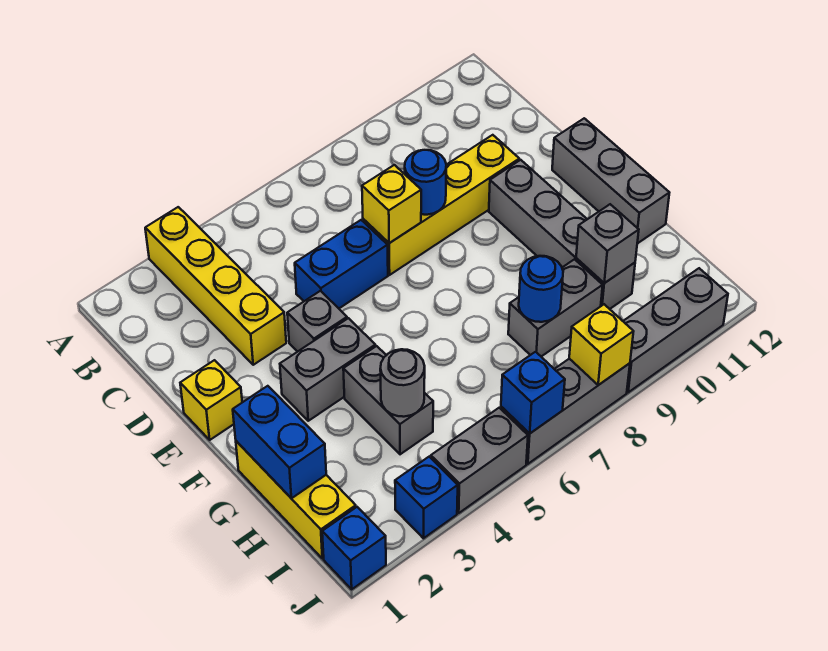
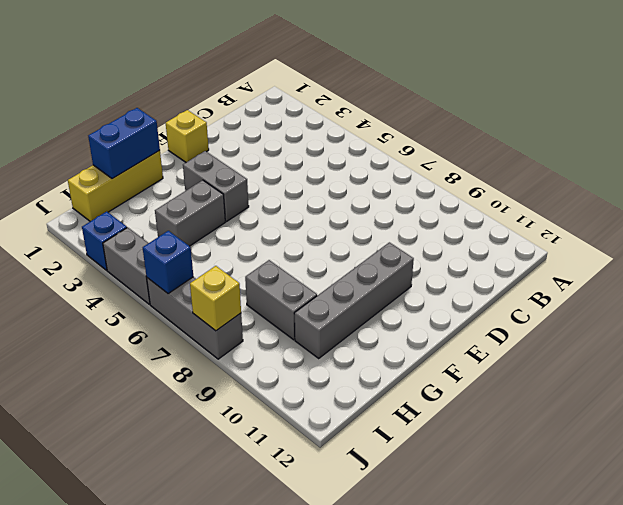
none -> yellow 1x4 brick [145,207,286,365]
none -> blue 1x2 brick [295,220,388,308]
none -> yellow 1x4 brick [363,135,519,275]

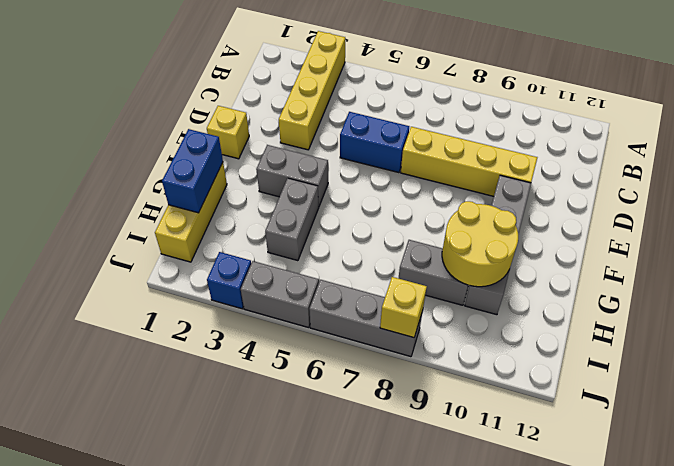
yellow 2x2 round brick [442,201,518,287] -> grey 1x1 brick [576,204,639,283]
none -> grey 1x1 brick [287,291,347,352]
none -> grey 1x3 brick [552,118,669,244]
none -> blue 1x1 brick [322,507,386,589]

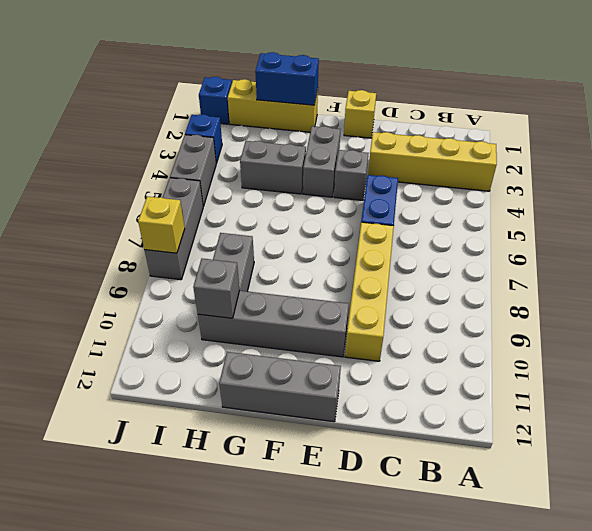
none -> grey 1x3 brick [623,268,728,392]
none -> yellow 1x1 brick [362,165,421,243]
none -> blue 1x1 round brick [405,150,446,215]

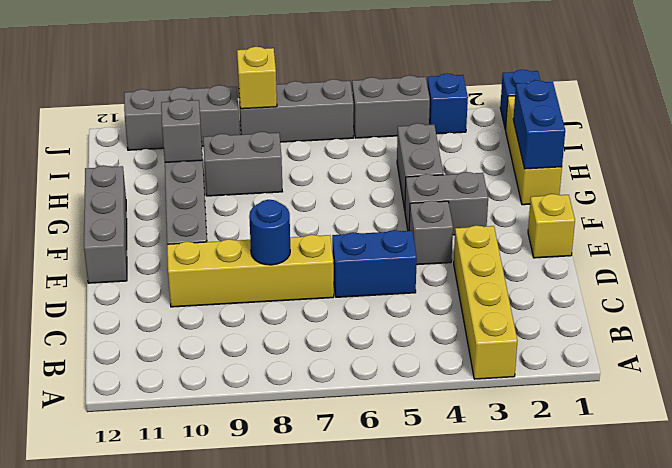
none -> yellow 1x1 brick [362,165,421,243]
none -> grey 1x1 round brick [380,349,425,417]
none -> blue 1x1 round brick [519,256,563,322]

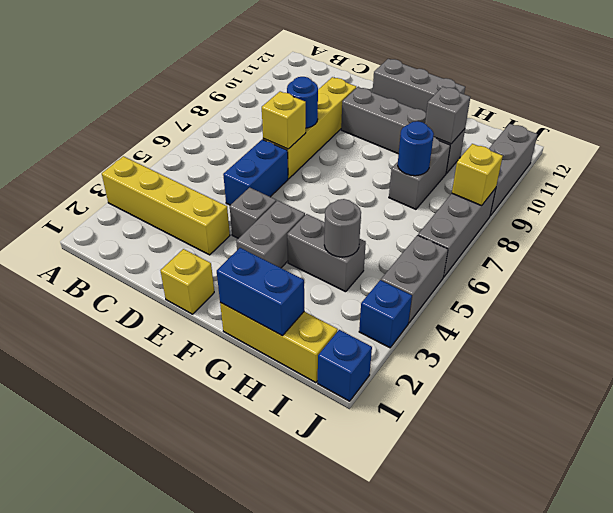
none -> blue 1x1 brick [501,352,565,434]

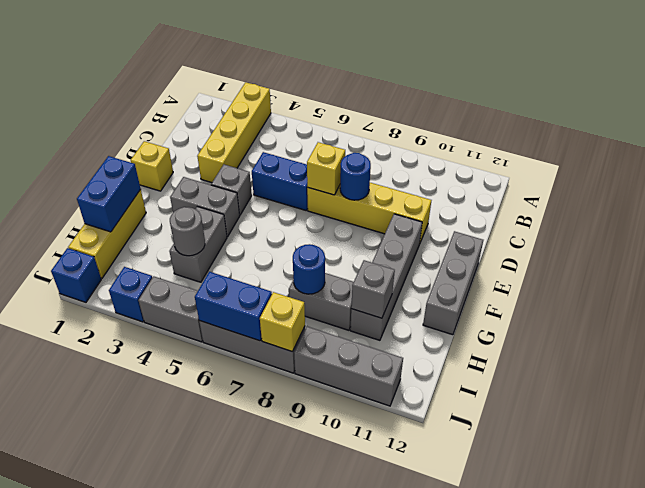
blue 1x2 brick [195,272,272,341] -> blue 1x1 brick [501,352,565,434]

